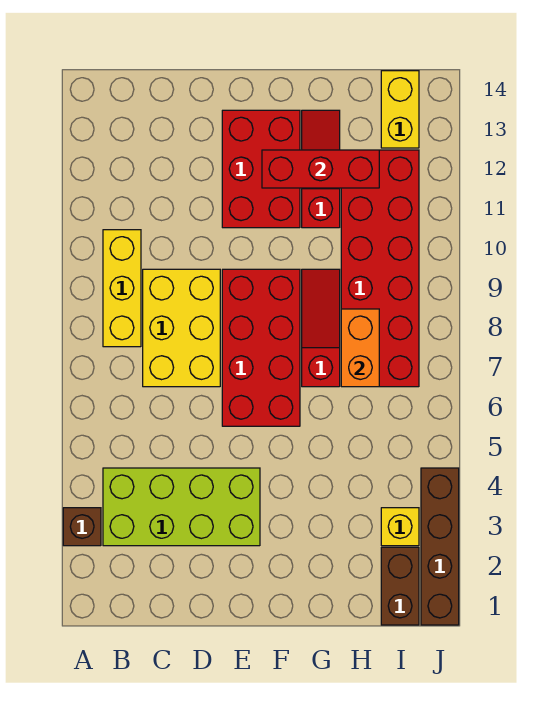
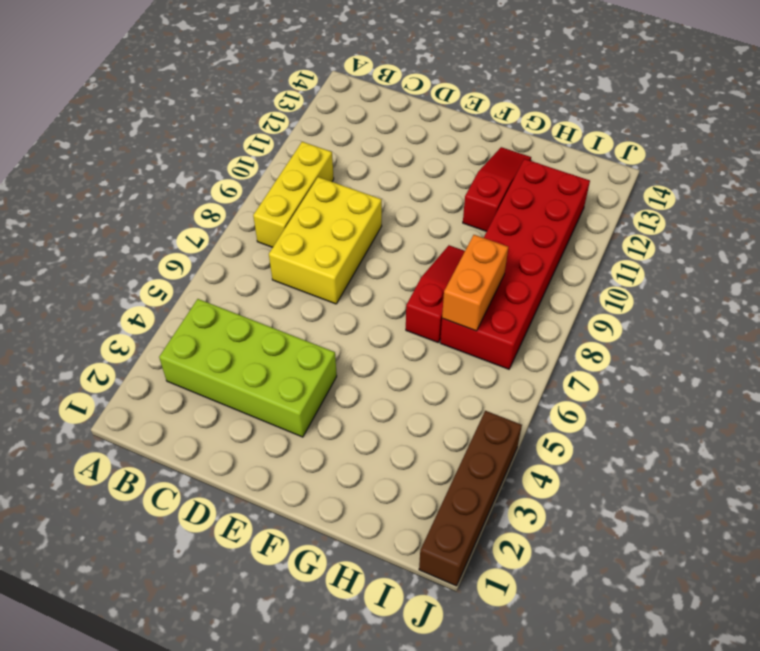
none -> brown 1x1 brick [63,508,101,546]
none -> red 2x4 brick [222,269,300,426]
none -> red 2x3 brick [222,110,300,228]

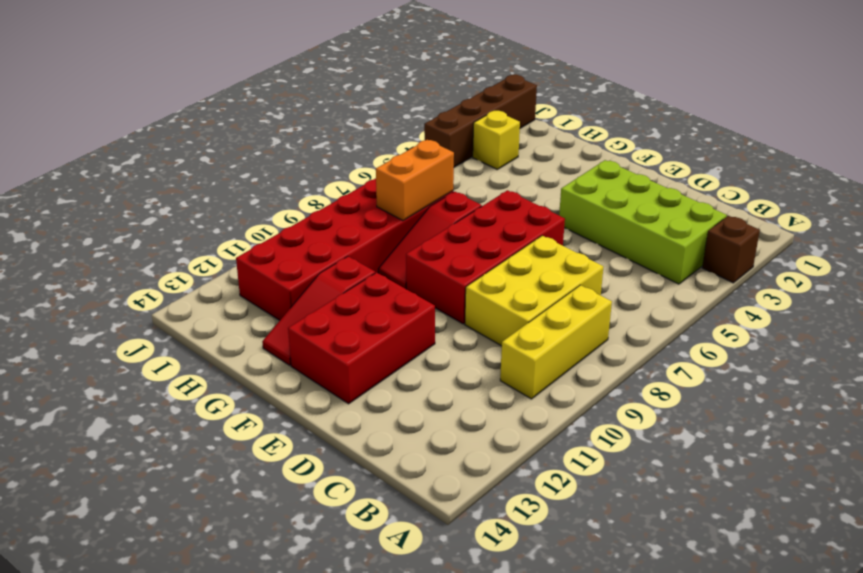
none -> brown 1x2 brick [381,547,419,625]
none -> yellow 1x2 brick [381,71,419,148]
none -> red 1x3 brick [262,150,379,188]

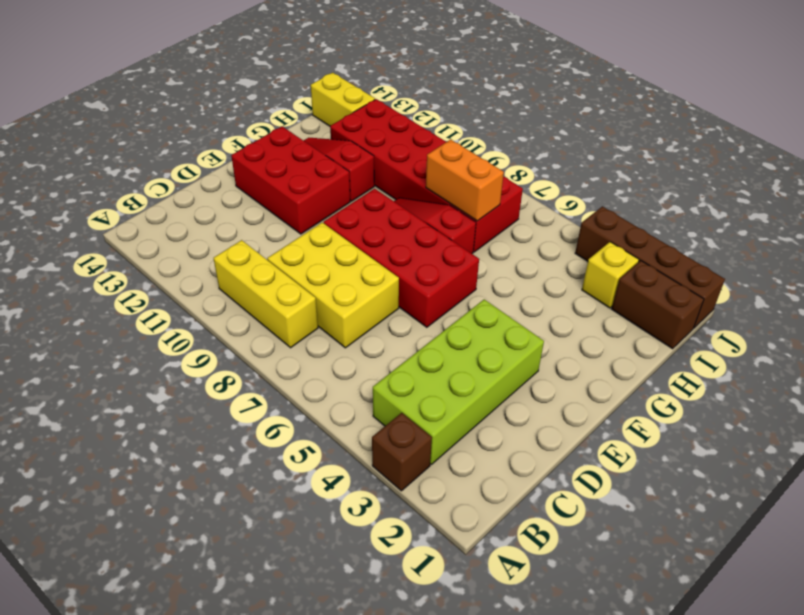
none -> red 1x3 brick [262,150,379,188]

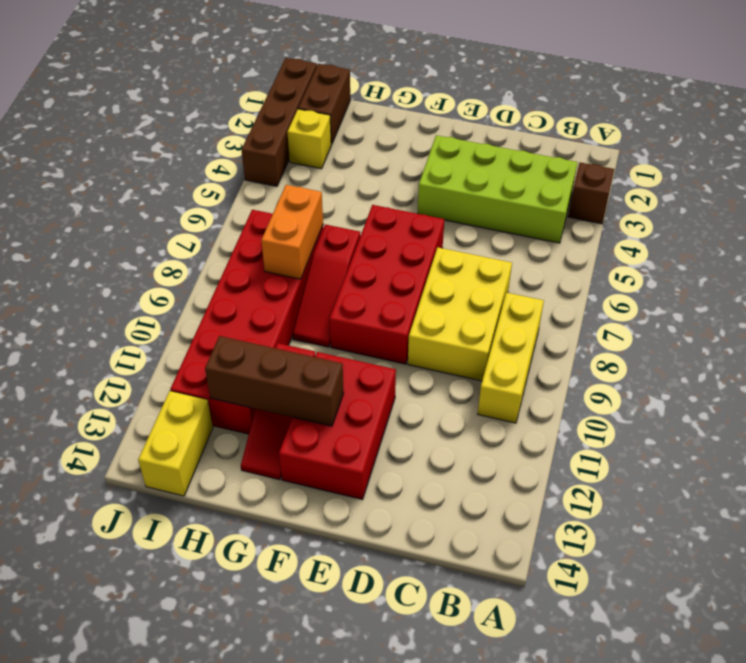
brown 1x3 brick [205,336,344,426] -> red 1x3 brick [262,150,379,188]

